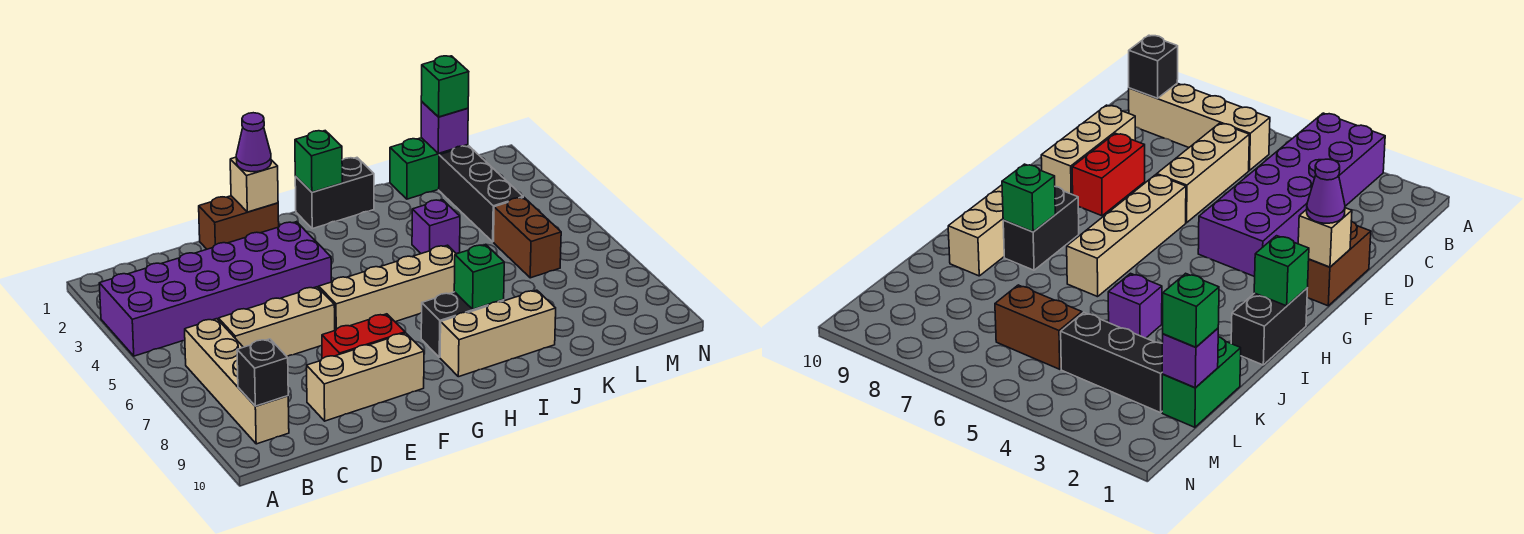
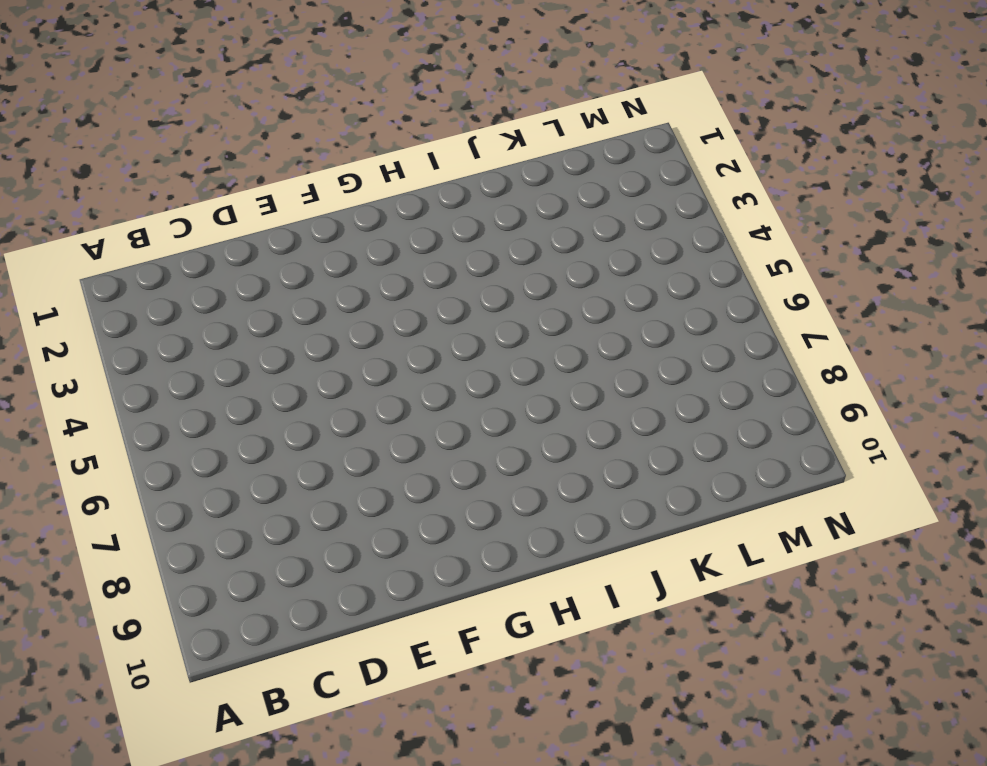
none -> purple 2x6 brick [99,222,331,356]
none -> tan 1x4 brick [185,319,289,444]
none -> tan 1x3 brick [218,287,335,357]

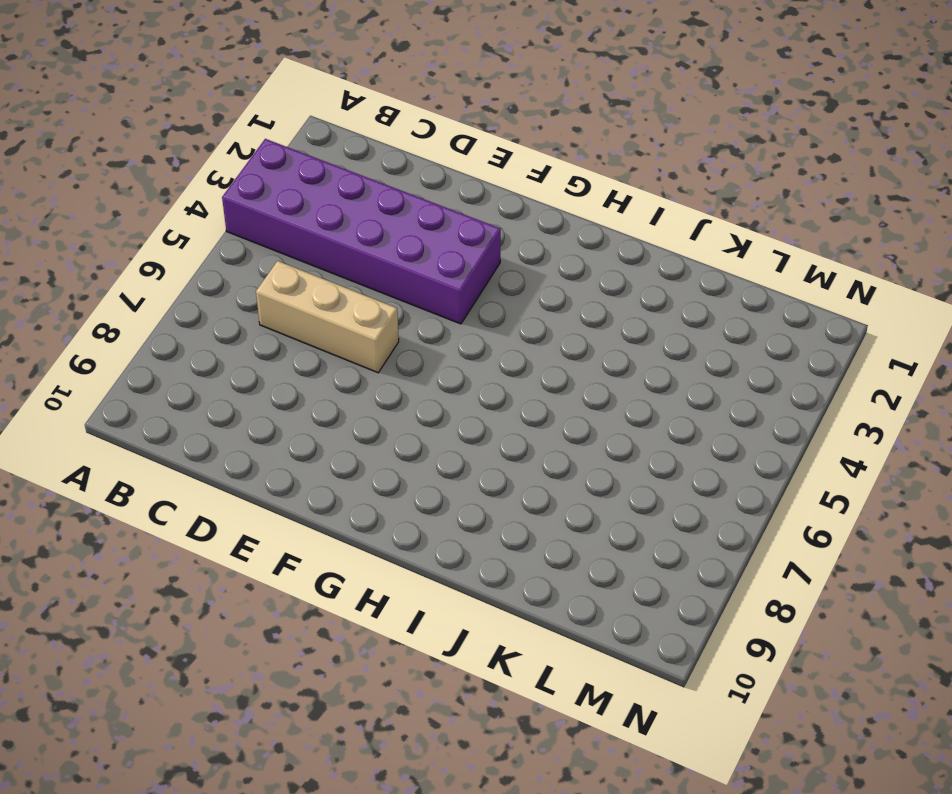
none -> tan 1x4 brick [185,319,289,444]
none -> tan 1x3 brick [307,333,424,421]
none -> brown 1x2 brick [199,196,279,249]

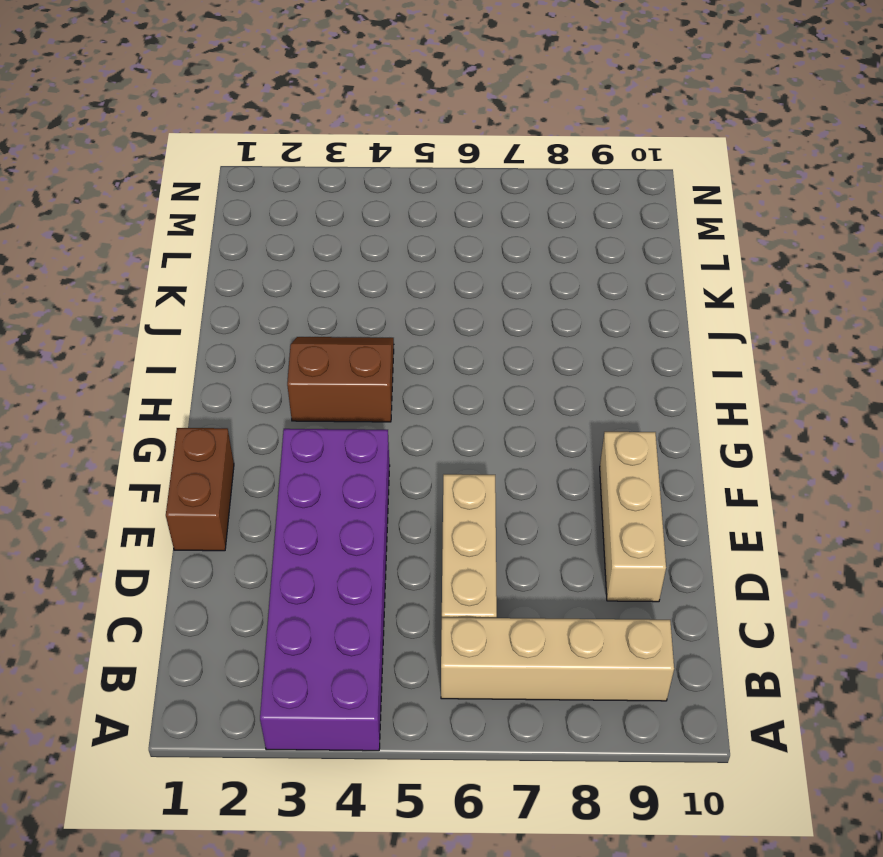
brown 2x2 slope [287,337,394,422] -> none
none -> red 1x2 brick [322,314,405,359]
none -> tan 1x4 brick [319,245,456,330]
none -> black 1x2 brick [295,158,374,229]

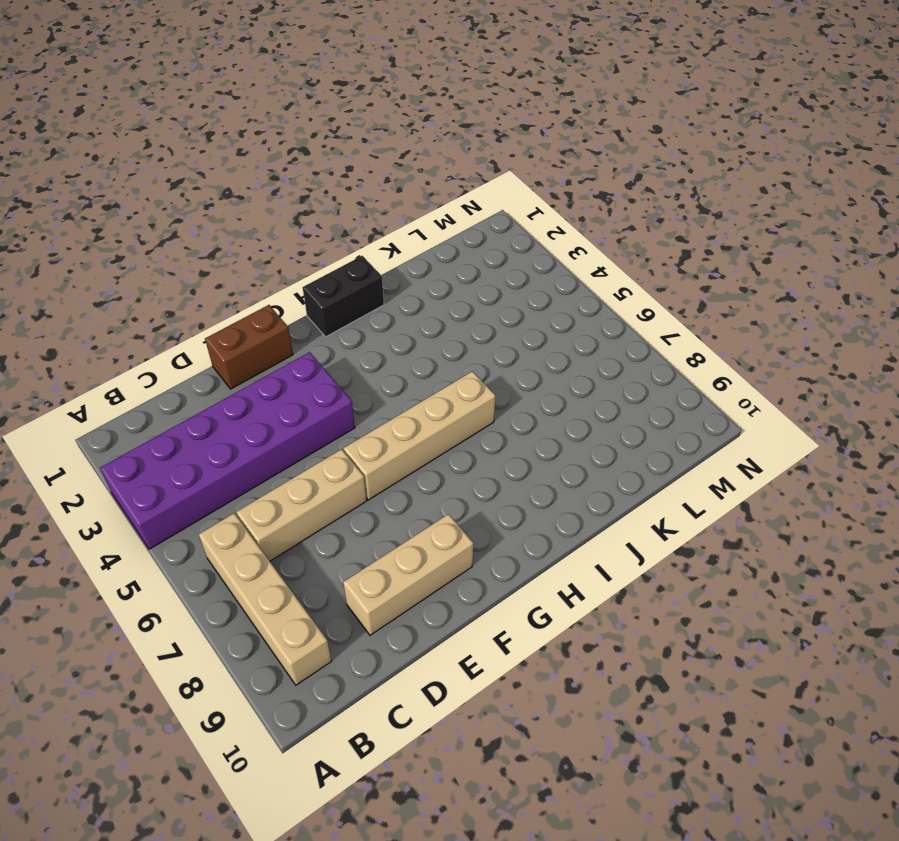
none -> red 1x2 brick [322,314,405,359]
none -> black 1x2 brick [421,292,504,357]
none -> tan 1x3 brick [440,290,556,377]

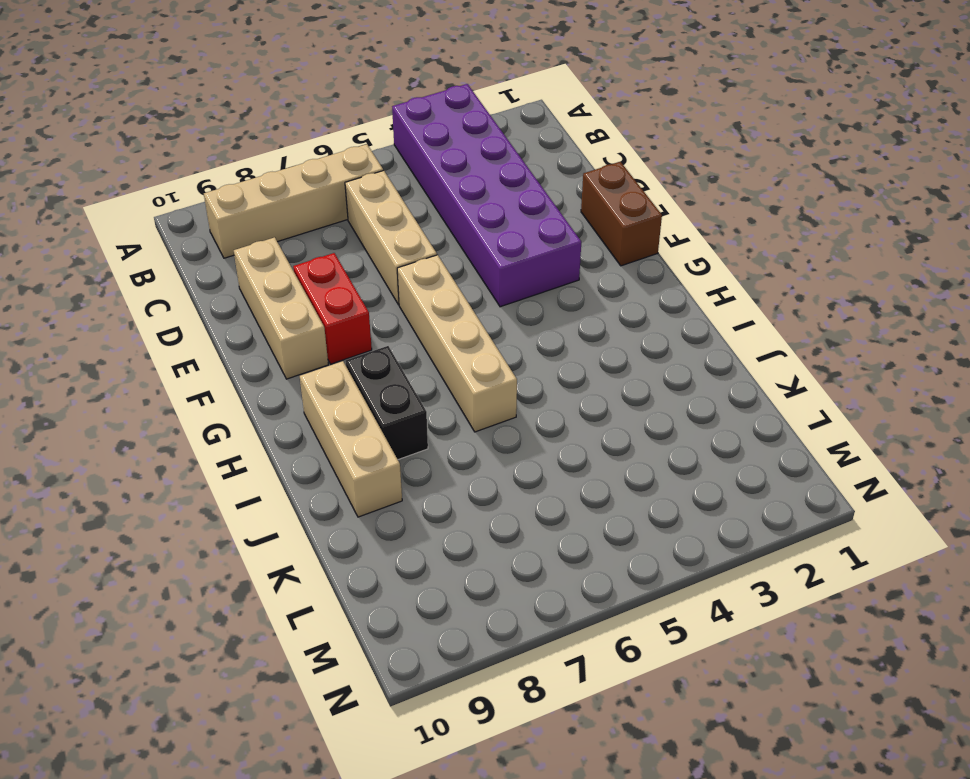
none -> black 1x2 brick [295,158,374,229]
none -> purple 1x1 brick [412,200,460,254]
none -> green 1x2 brick [390,138,468,199]

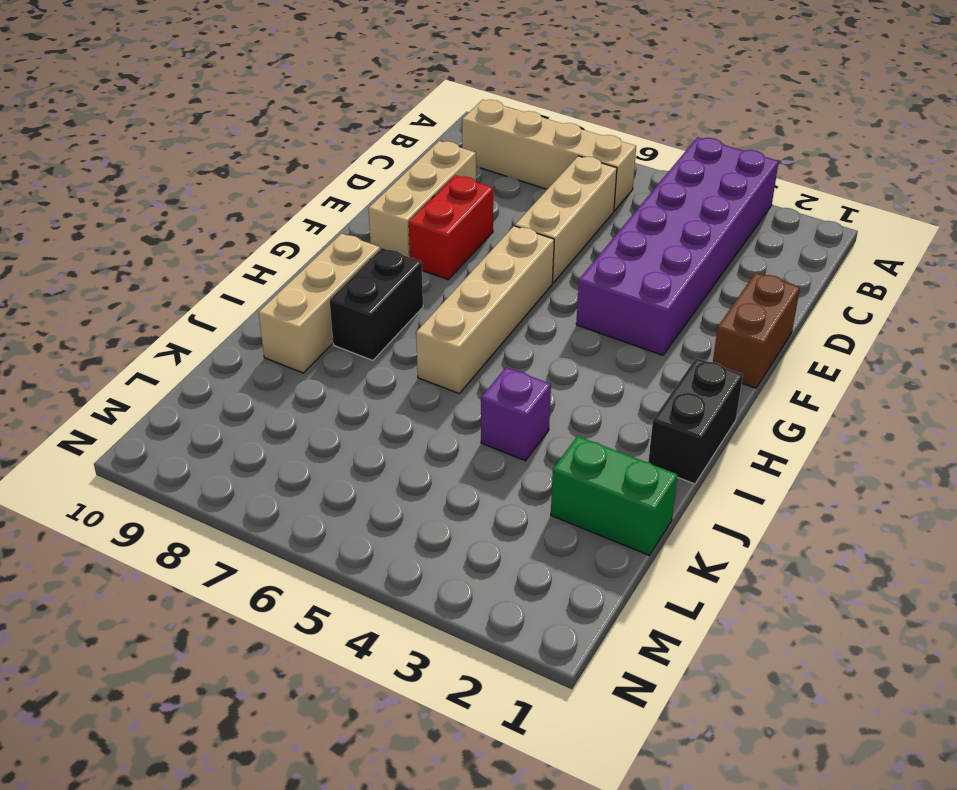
green 1x2 brick [551,436,678,555] -> green 1x2 brick turned to [390,138,468,199]
none -> black 1x3 brick [439,146,523,242]
none -> brown 1x2 brick [494,197,561,278]
none -> black 1x1 brick [237,339,288,406]

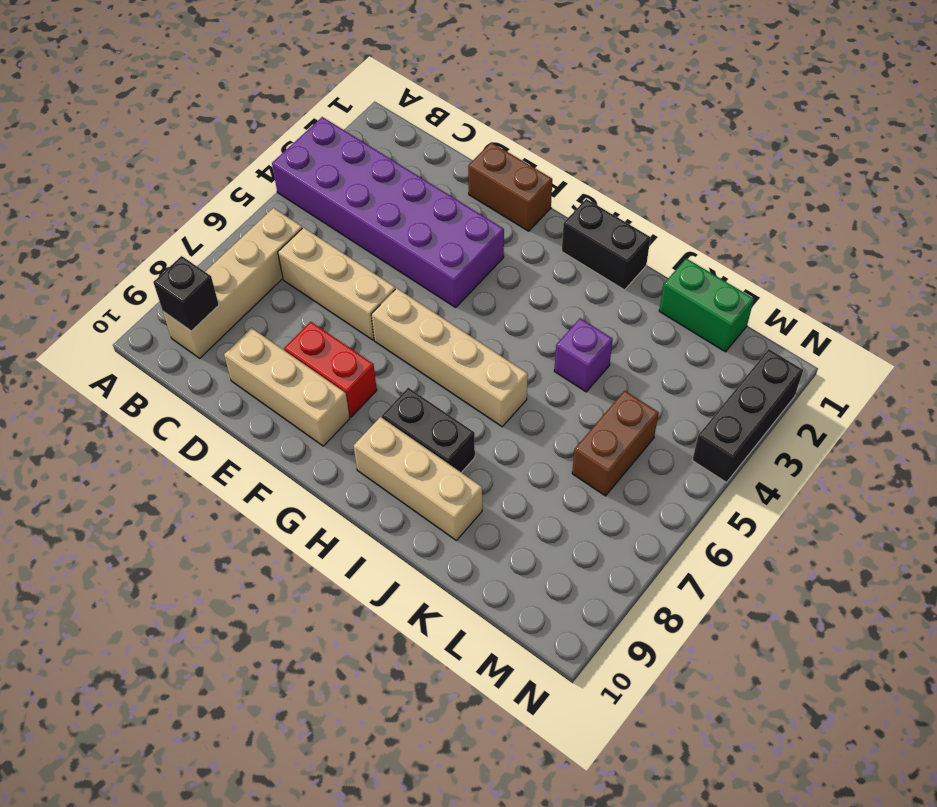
black 1x3 brick [692,349,803,482] -> black 1x3 brick moved to [439,146,523,242]
none -> tan 1x1 brick [230,157,278,212]
none -> green 1x1 brick [295,131,342,192]
none -> green 1x1 brick [454,245,504,309]

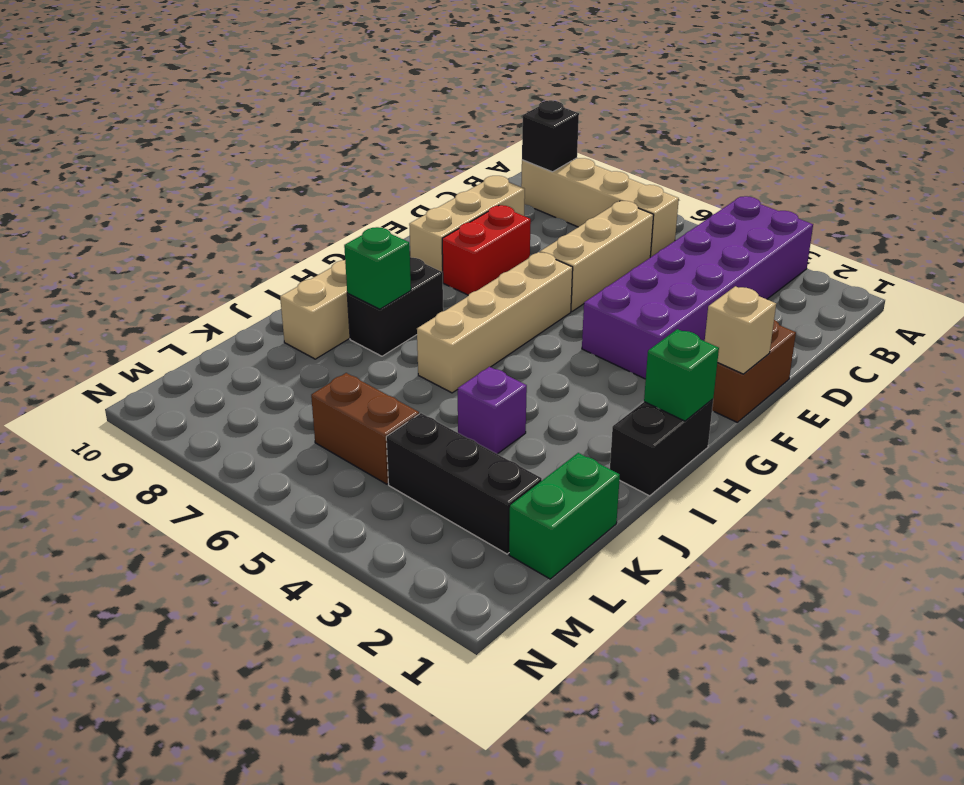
none -> purple 1x1 brick [421,102,468,153]
none -> purple 1x1 cone [236,113,271,172]
none -> green 1x1 brick [421,56,469,117]

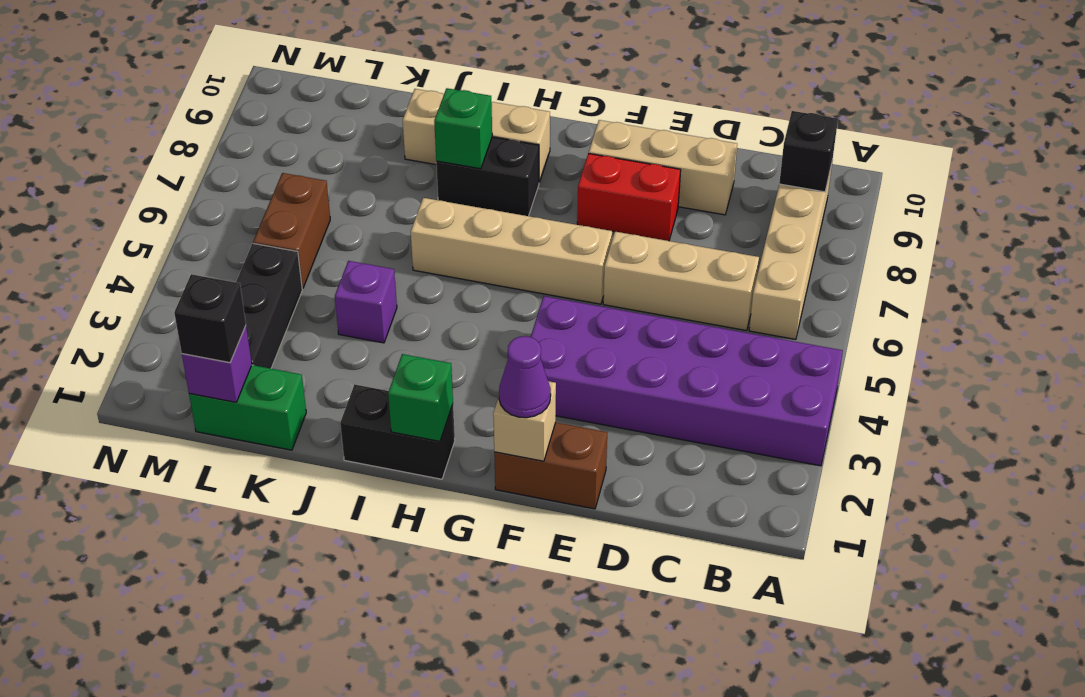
black 1x1 brick [174,274,246,363] -> green 1x1 brick [421,56,469,117]

